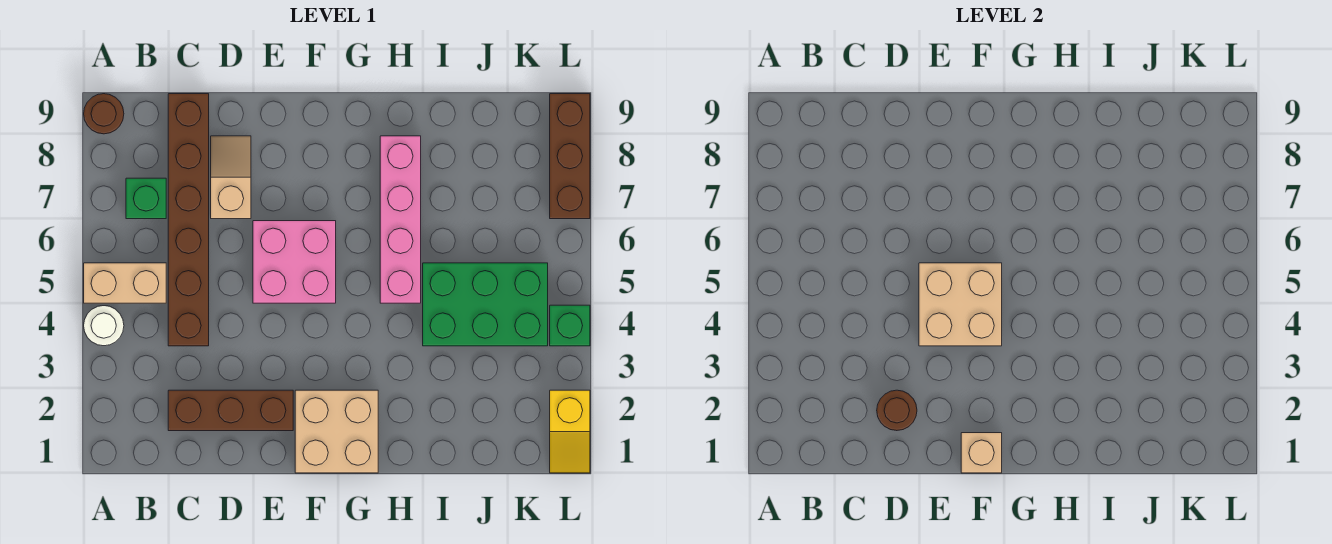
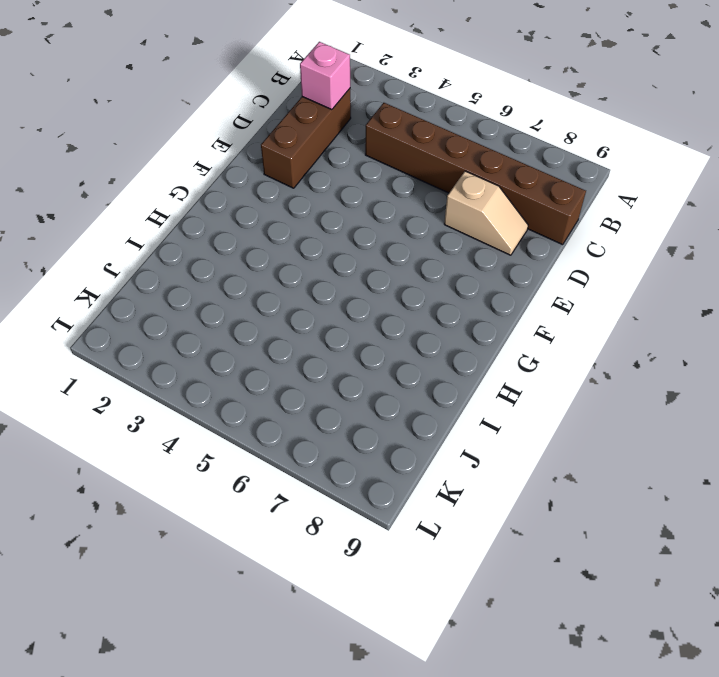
pink 1x1 brick [300,42,350,110] -> none
none -> white 1x1 round brick [84,306,124,346]
none -> tan 1x2 brick [84,263,166,303]
none -> brown 1x1 round brick [84,94,124,134]

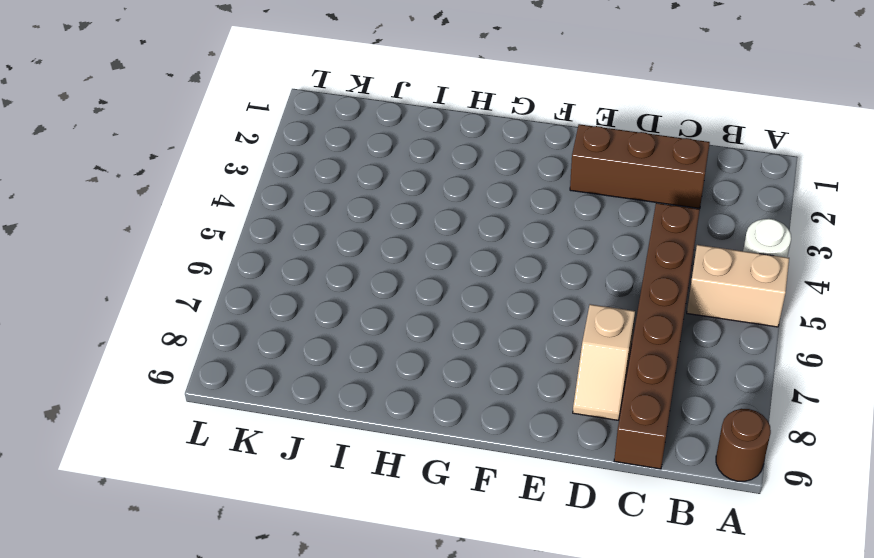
none -> green 1x1 brick [126,178,166,219]
none -> pink 2x2 brick [253,221,336,303]
none -> tan 2x2 brick [295,390,378,473]

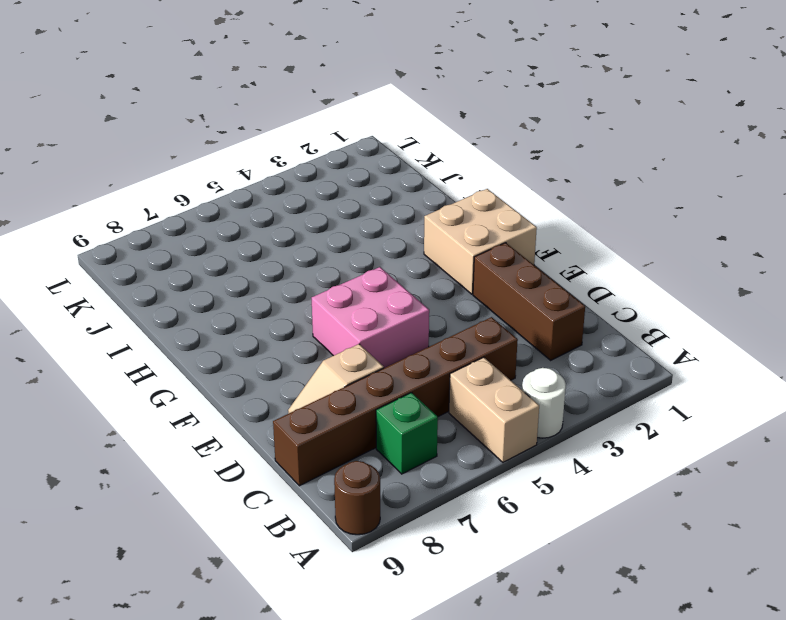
none -> pink 1x4 brick [380,136,421,303]
none -> green 2x3 brick [423,263,548,346]
none -> yellow 1x2 slope [550,390,590,473]

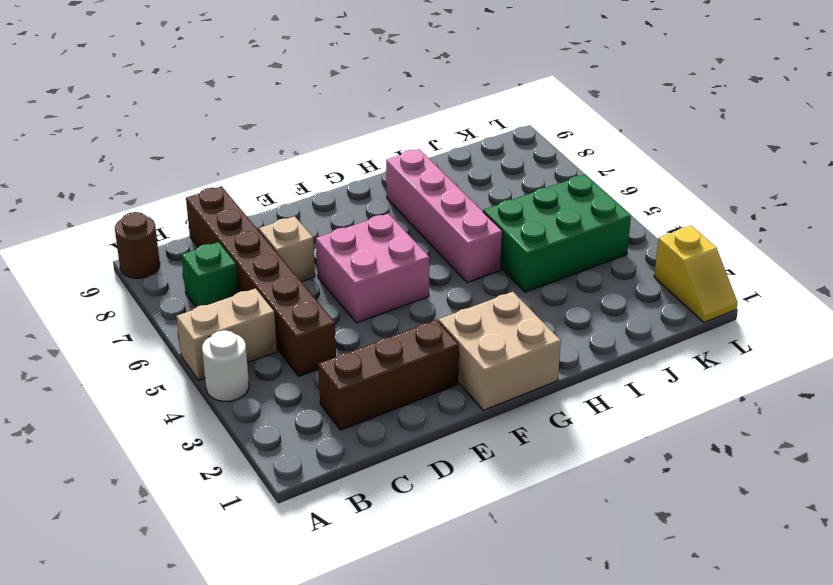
none -> green 1x1 brick [550,305,590,346]
none -> brown 1x3 brick [550,94,590,219]
none -> brown 1x1 round brick [877,390,917,431]

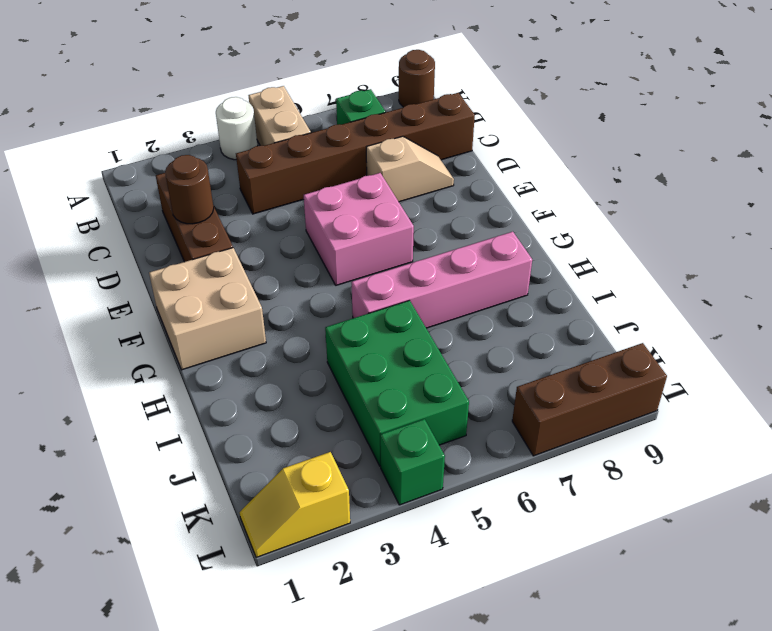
none -> tan 2x2 brick [919,263,1002,346]
none -> tan 1x1 brick [961,433,1002,473]

